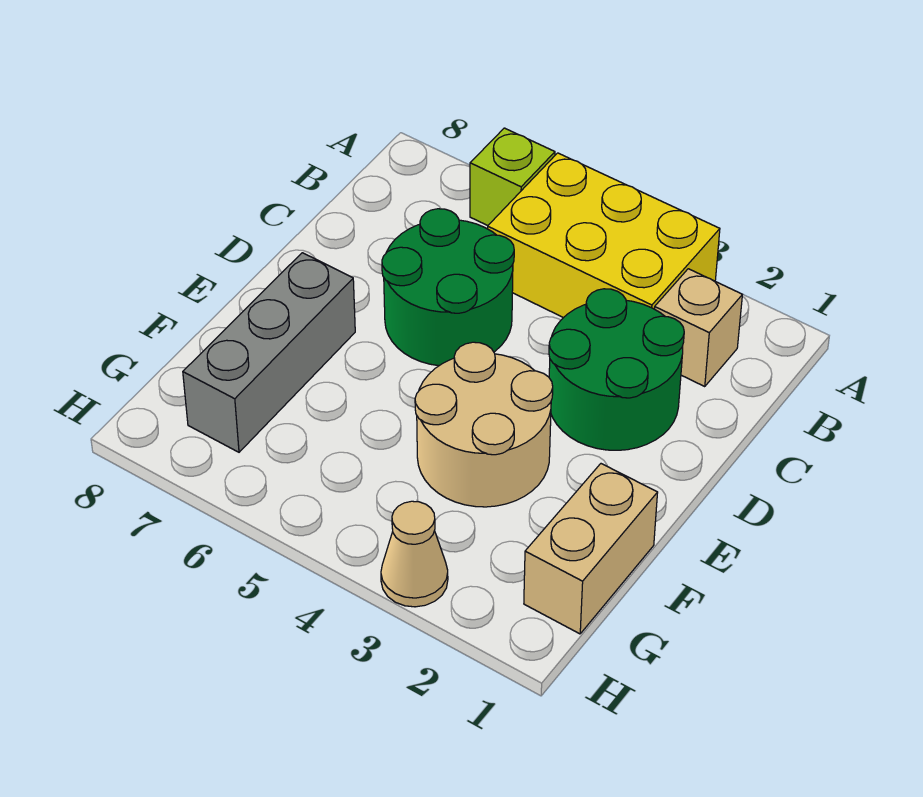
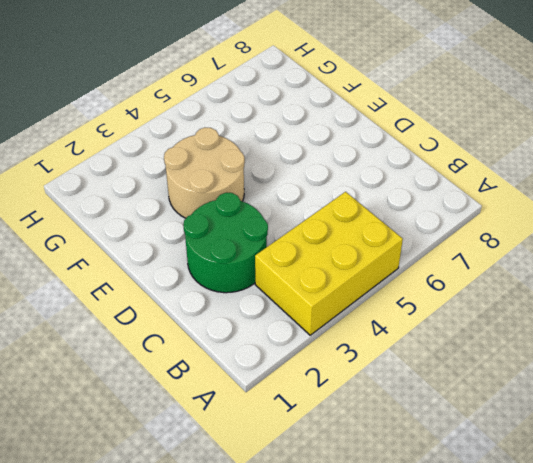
none -> lime 1x1 brick [470,128,555,226]
none -> tan 1x1 brick [655,269,742,386]

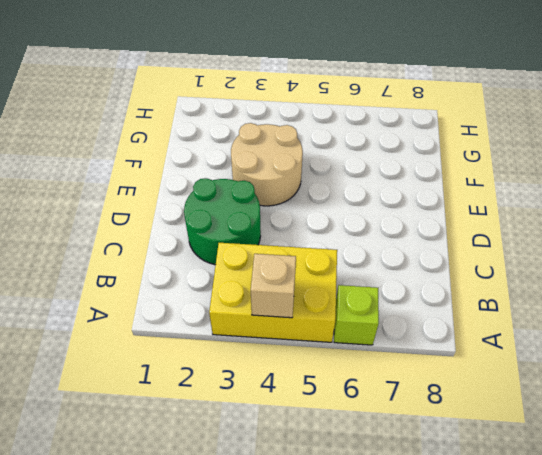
tan 1x1 brick [251,254,296,318] -> tan 1x1 brick moved to [655,269,742,386]
none -> green 2x2 round brick [382,209,514,366]
none -> grey 1x3 brick [183,253,355,452]

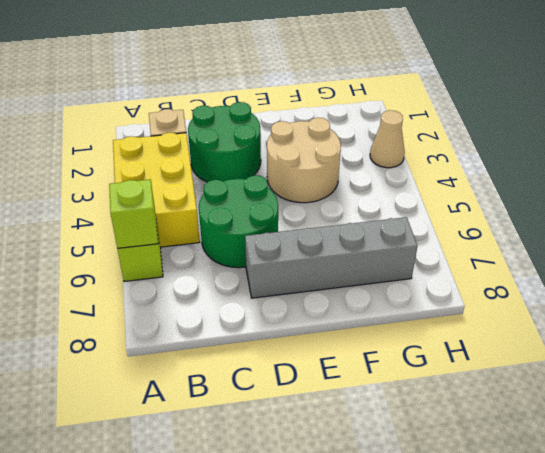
lime 1x1 brick [109,179,158,248] -> none
grey 1x4 brick [245,217,417,298] -> grey 1x3 brick [183,253,355,452]
none -> tan 1x2 brick [524,464,658,634]

